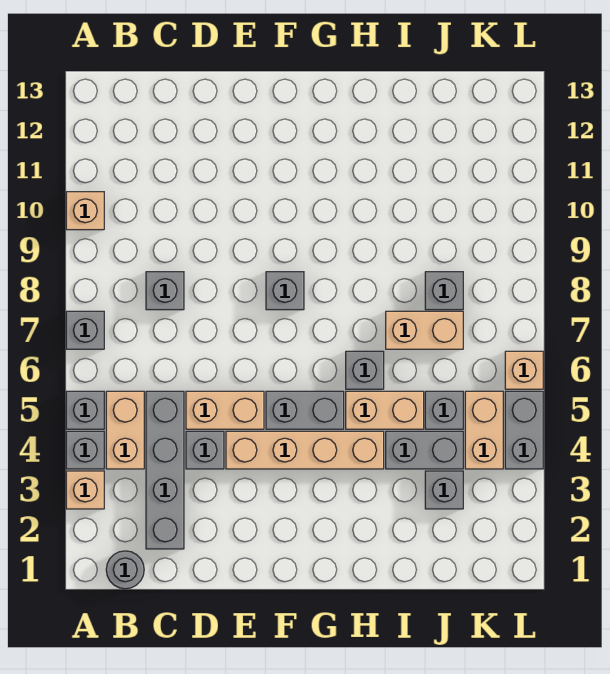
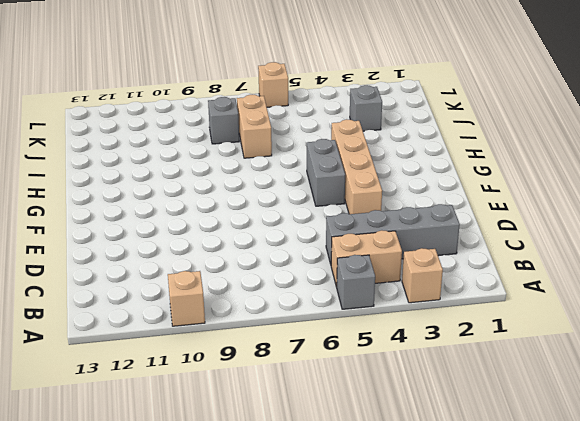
none -> grey 1x1 brick [66,431,104,469]
none -> grey 1x1 brick [66,311,104,349]
none -> grey 1x1 round brick [106,551,144,589]

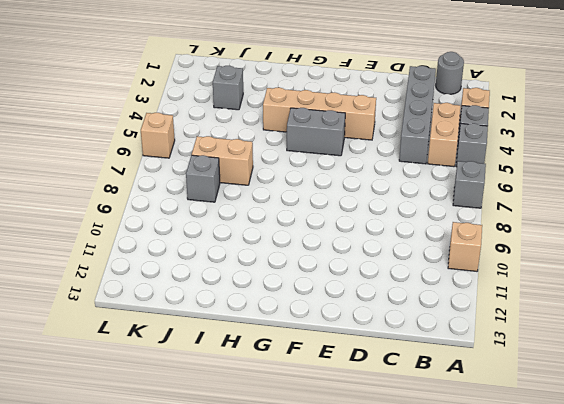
none -> grey 1x1 brick [146,272,184,310]
none -> grey 1x1 brick [186,431,224,469]
none -> tan 1x2 brick [186,391,264,429]

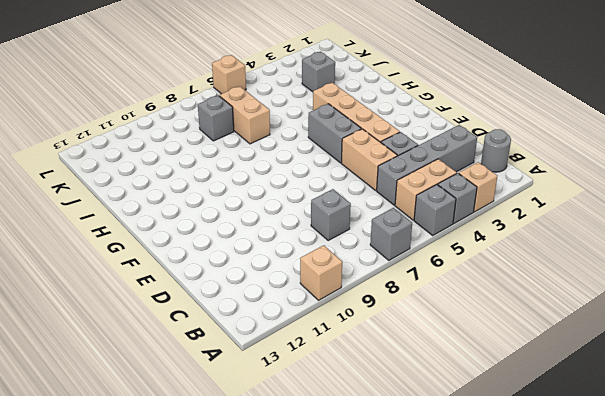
none -> grey 1x1 brick [266,272,304,310]
none -> tan 1x2 brick [346,391,424,429]
none -> grey 1x1 brick [346,351,384,389]

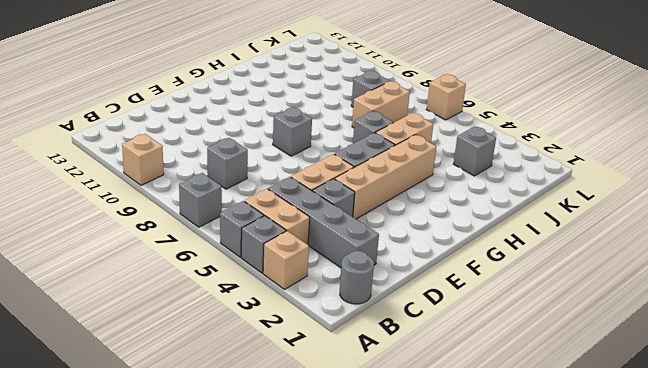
none -> grey 1x2 brick [386,431,463,469]
none -> grey 1x1 brick [425,391,463,429]
none -> tan 1x2 brick [465,391,503,469]

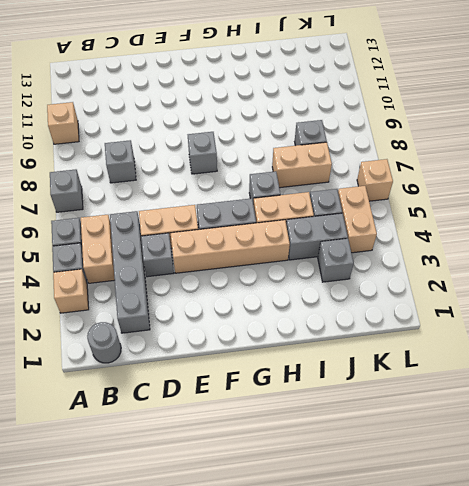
none -> grey 1x2 brick [505,391,543,469]

